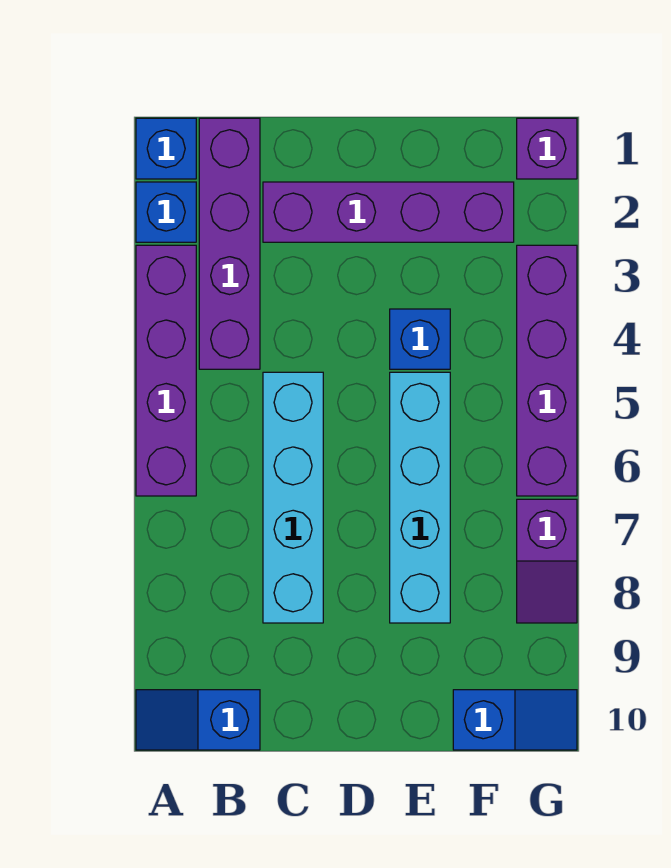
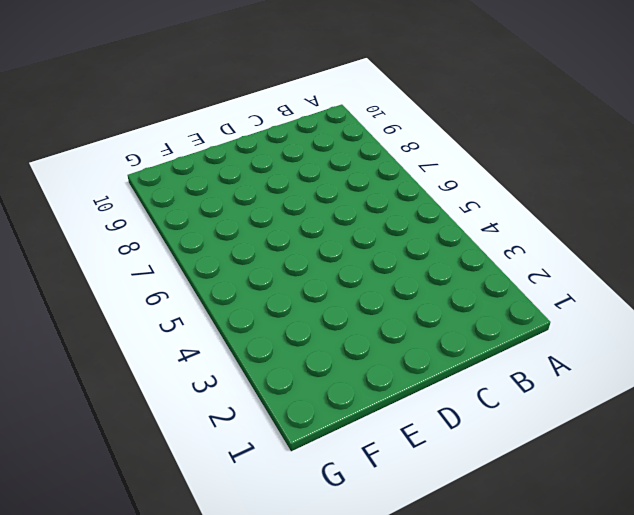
none -> blue 1x1 brick [136,118,196,179]
none -> blue 1x1 brick [136,182,196,242]
none -> purple 1x4 brick [136,245,196,496]

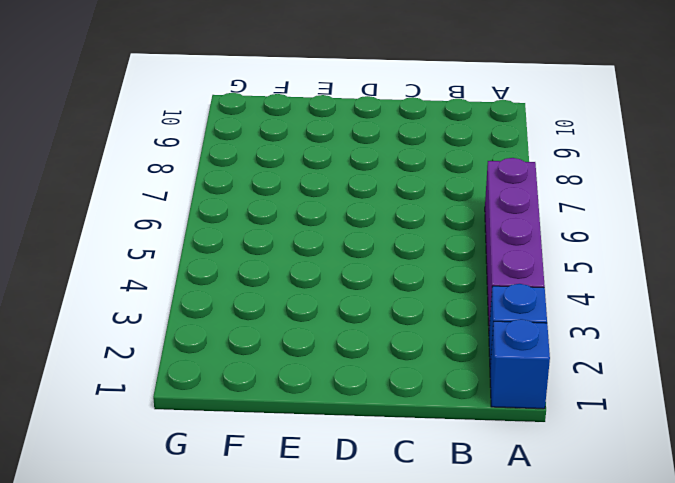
none -> blue 1x2 slope [136,690,260,750]
none -> purple 1x4 brick [199,118,260,369]
none -> purple 1x4 brick [263,182,514,242]

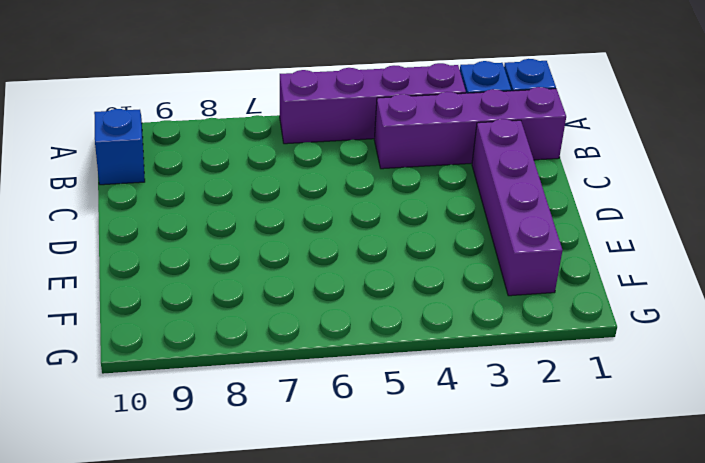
none -> cyan 1x4 brick [263,372,323,623]
none -> blue 1x1 brick [390,309,450,369]
none -> cyan 1x4 brick [390,372,450,623]

